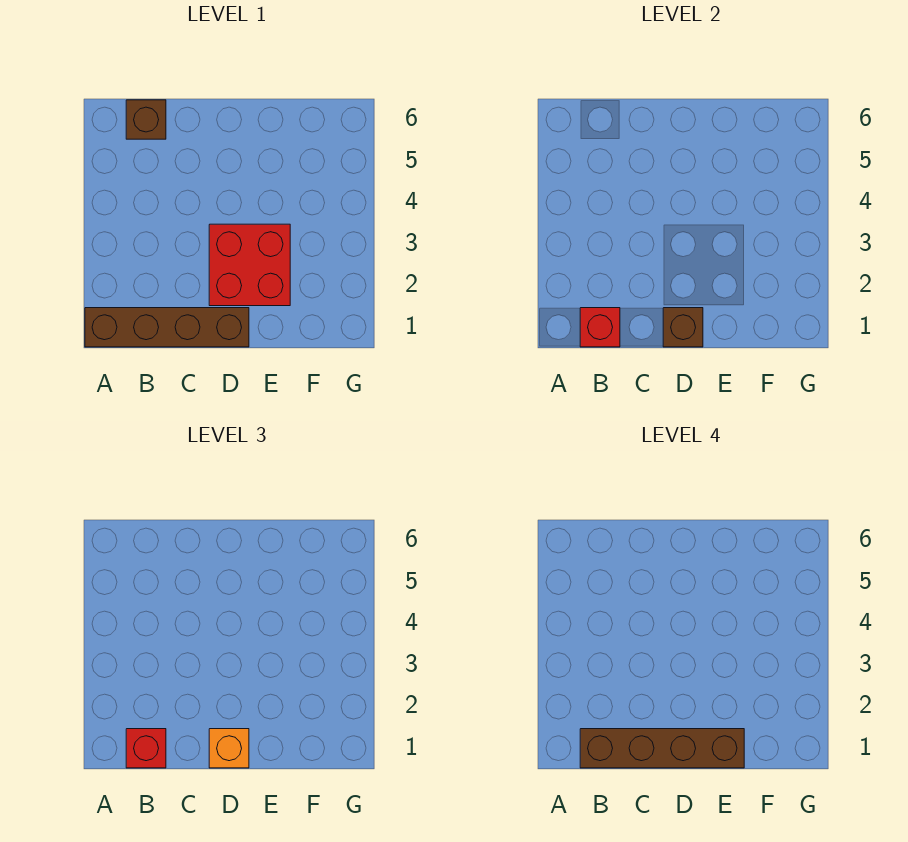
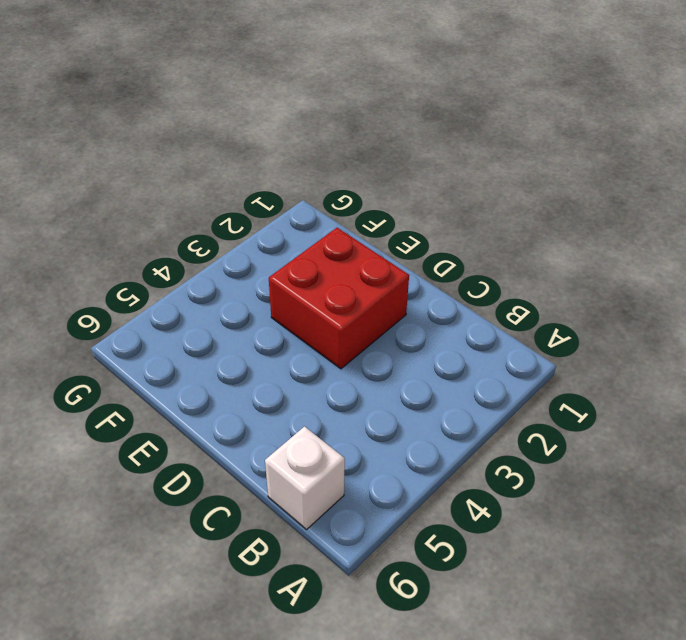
white 1x1 brick [265,427,345,530] -> brown 1x1 brick [126,100,166,139]
none -> brown 1x4 brick [85,308,249,347]
none -> red 1x1 brick [580,308,620,347]

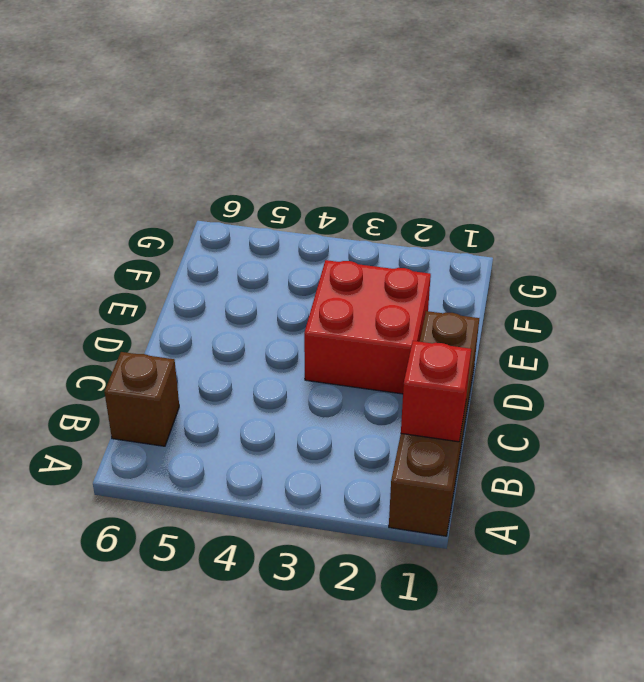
none -> brown 1x1 brick [663,308,703,347]
none -> red 1x1 brick [126,729,166,768]

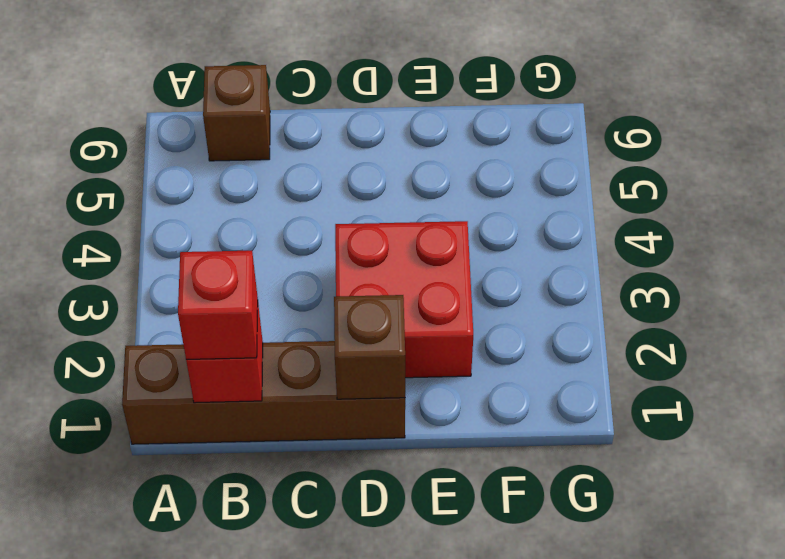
none -> orange 1x1 brick [209,729,249,768]
none -> brown 1x4 brick [580,729,744,768]

